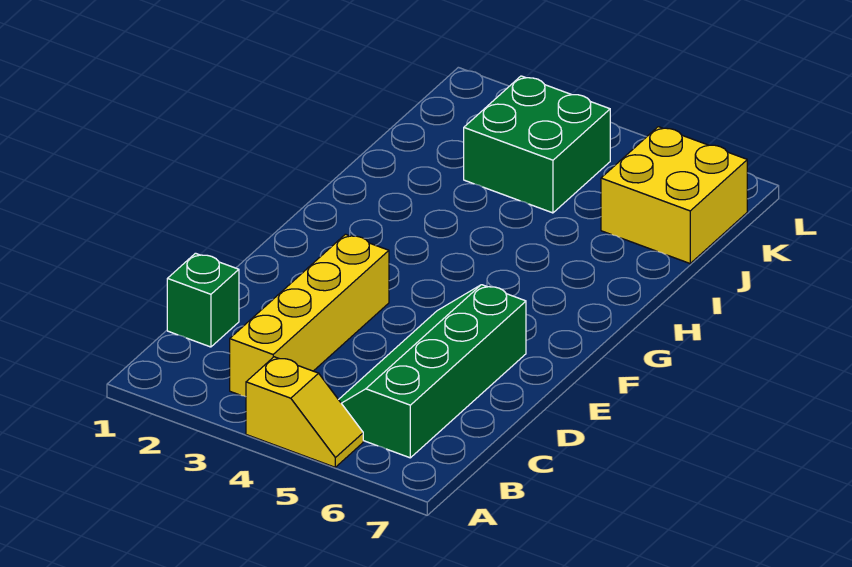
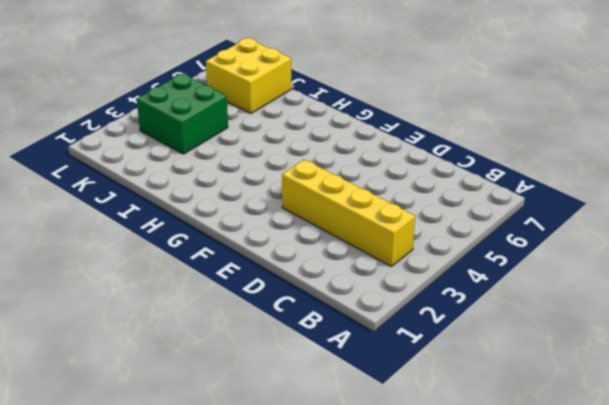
none -> yellow 1x2 slope [246,357,363,467]
none -> green 2x4 slope [339,285,526,458]

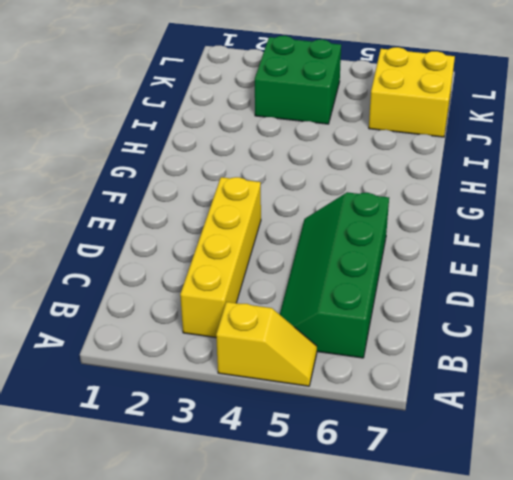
none -> green 1x1 brick [167,253,239,347]

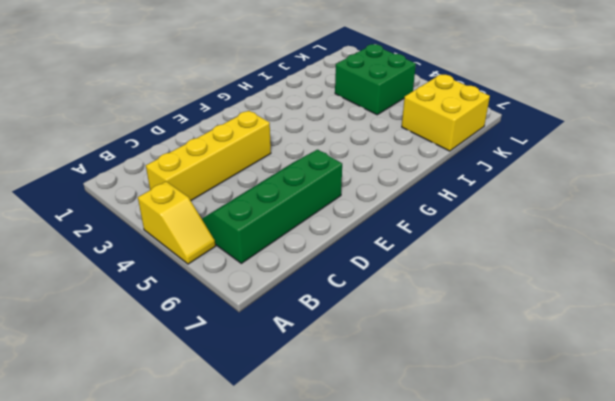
none -> green 1x1 brick [167,253,239,347]

